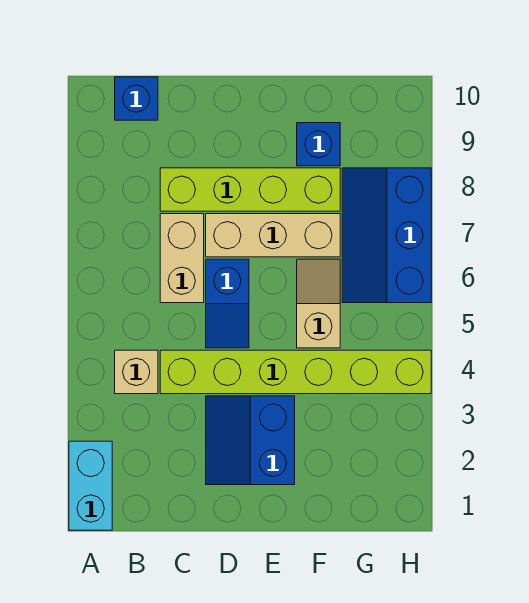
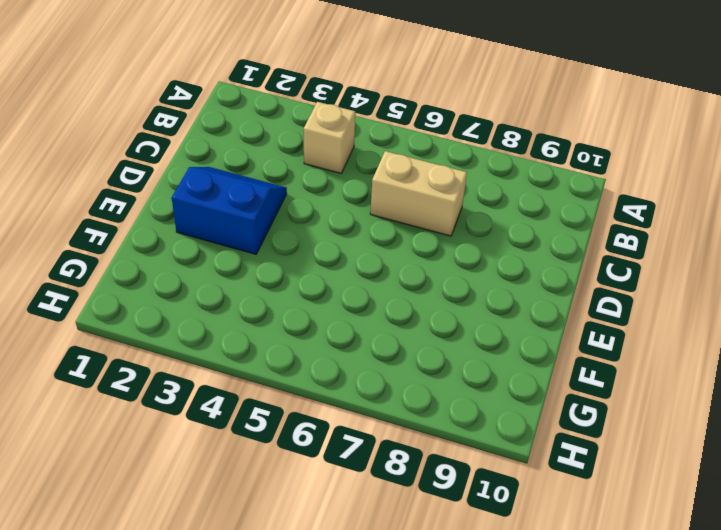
none -> cyan 1x2 brick [69,441,112,530]
none -> blue 1x1 brick [115,77,158,120]
none -> lime 1x6 brick [160,350,431,394]

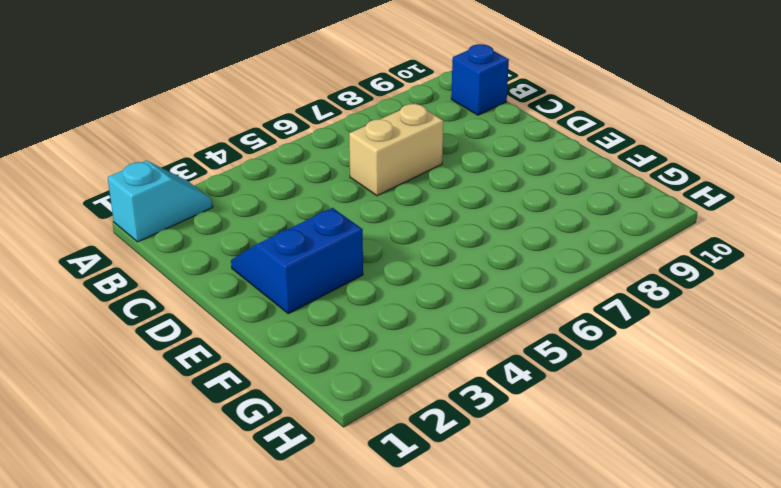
cyan 1x2 slope [108,161,213,242] -> cyan 1x2 brick [69,441,112,530]
none -> tan 1x1 brick [115,350,158,394]
none -> lime 1x6 brick [160,350,431,394]
none -> lime 1x4 brick [160,168,340,211]

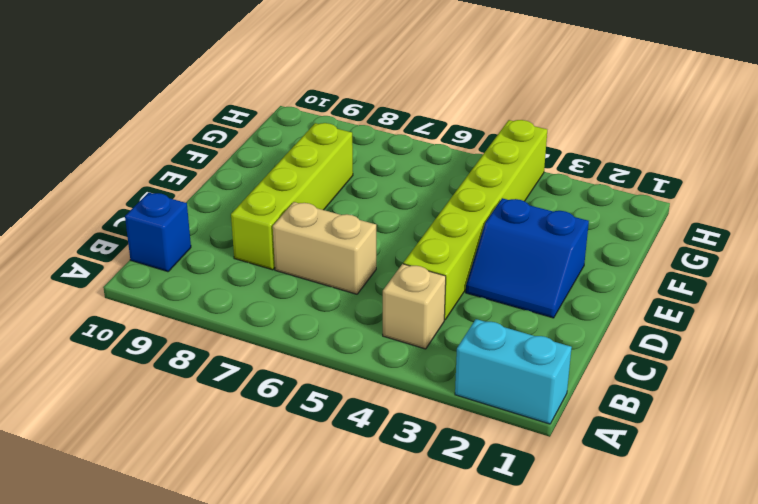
none -> blue 1x2 slope [206,259,249,348]
none -> tan 1x3 brick [206,214,340,257]
none -> tan 1x2 slope [297,259,340,348]

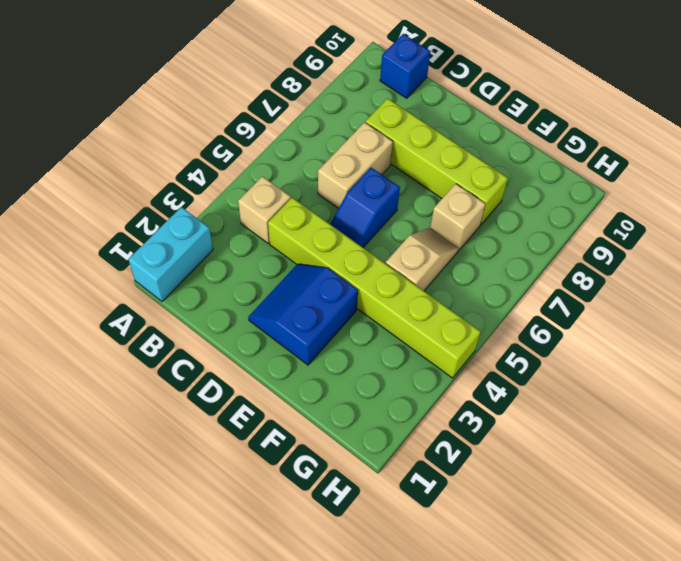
tan 1x1 brick [430,184,485,251] -> tan 1x3 brick [206,214,340,257]
none -> blue 1x1 brick [297,123,340,166]
none -> blue 2x3 slope [342,168,431,303]

